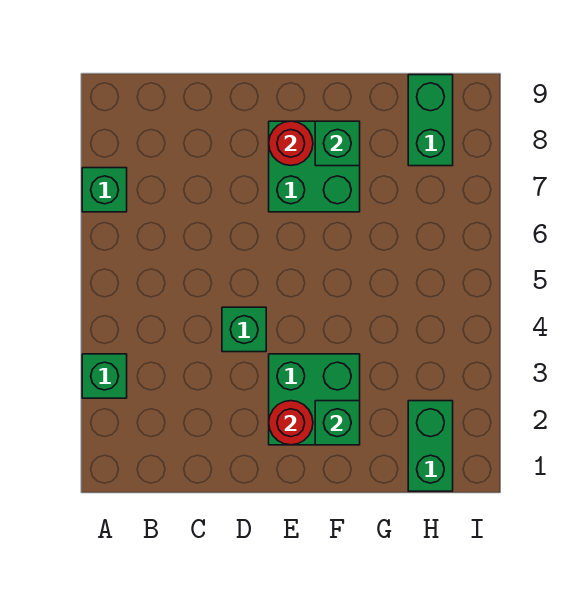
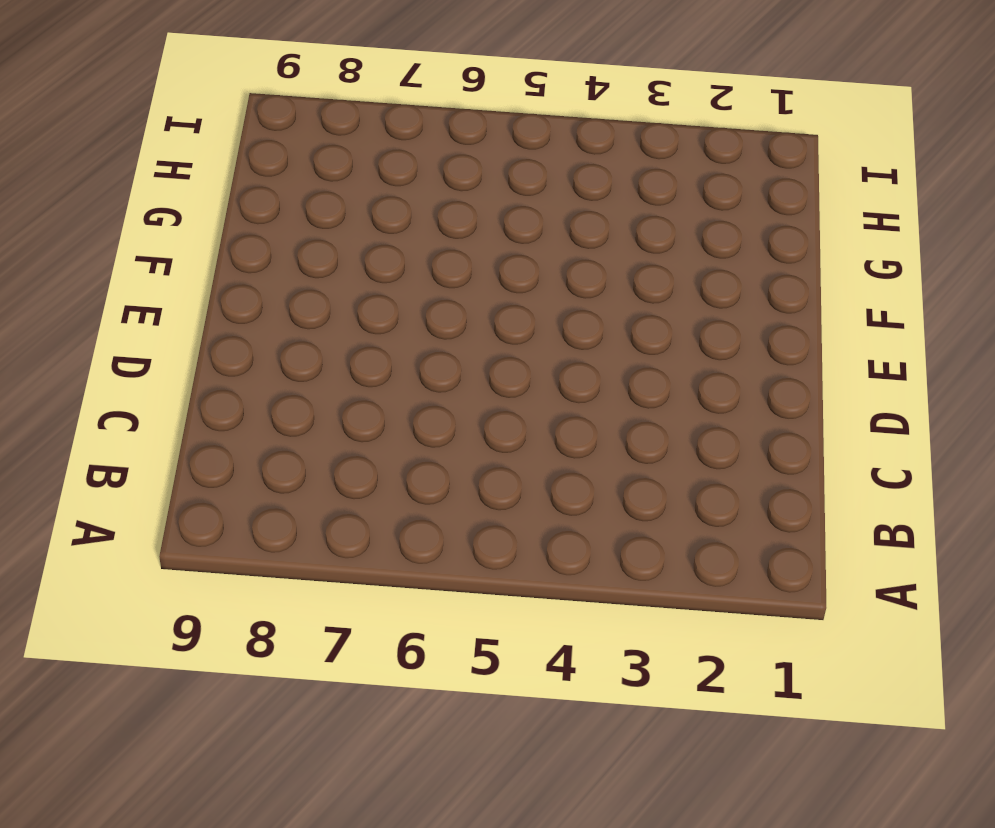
none -> green 1x1 brick [82,354,127,398]
none -> green 1x1 brick [82,168,127,212]

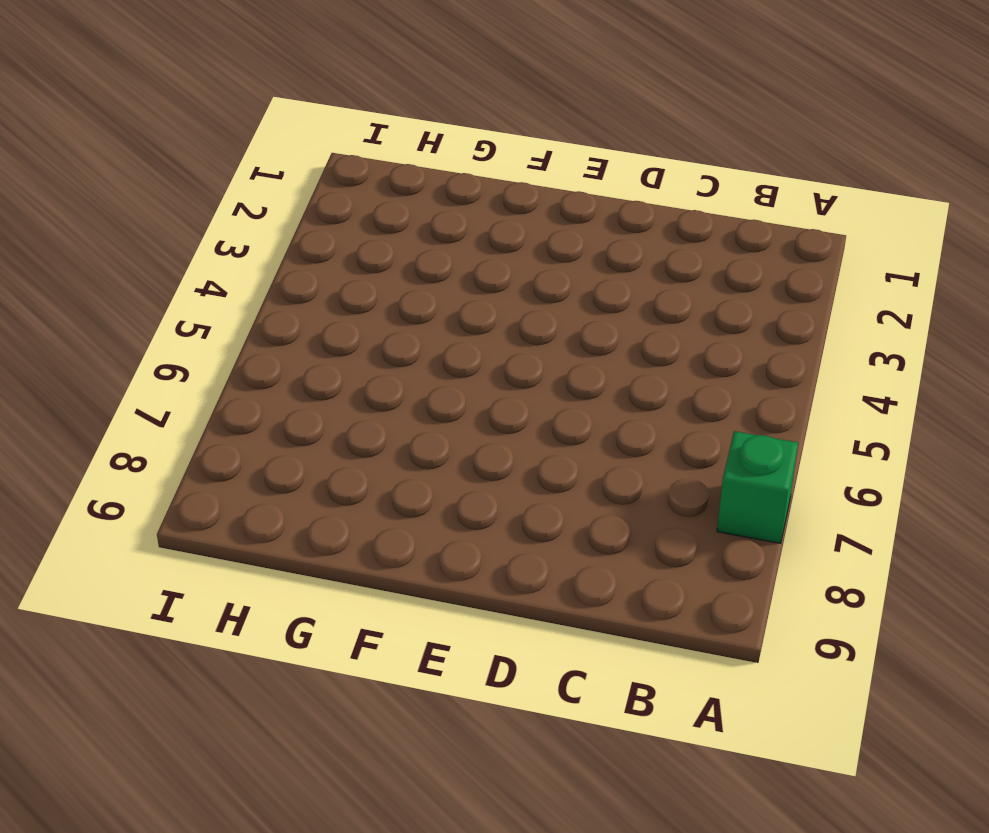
none -> green 1x1 brick [82,354,127,398]
none -> green 1x1 brick [222,307,266,352]

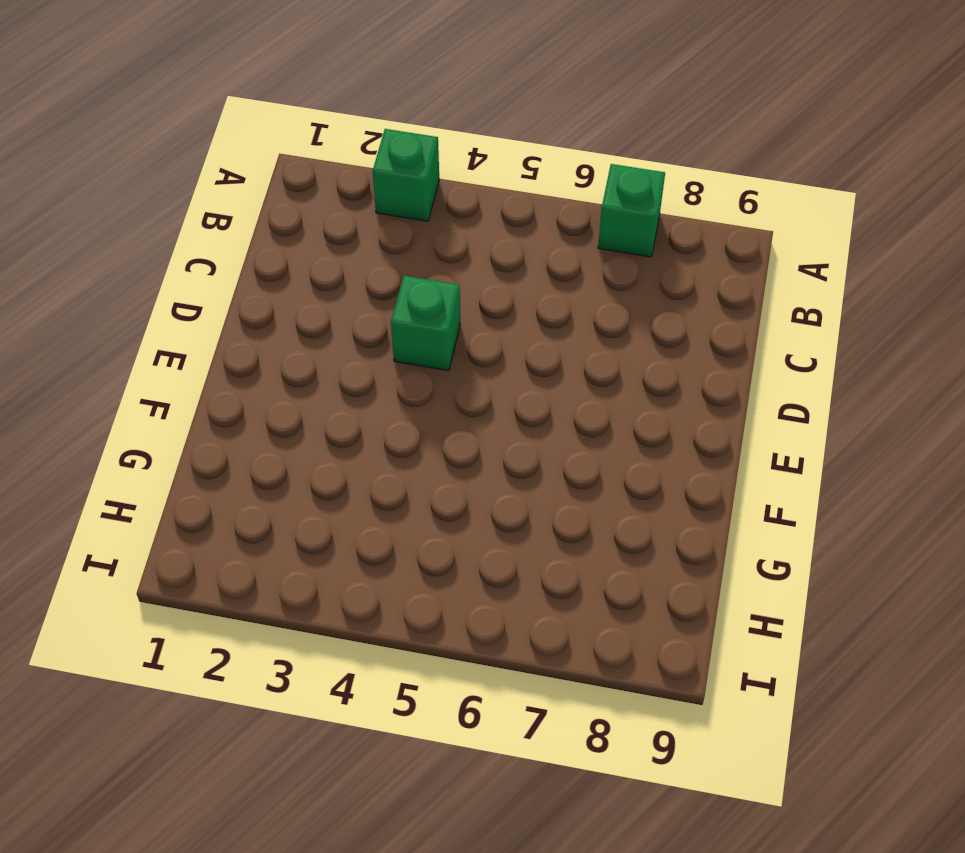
none -> green 2x2 brick [269,354,360,445]
none -> green 2x2 brick [269,121,360,212]

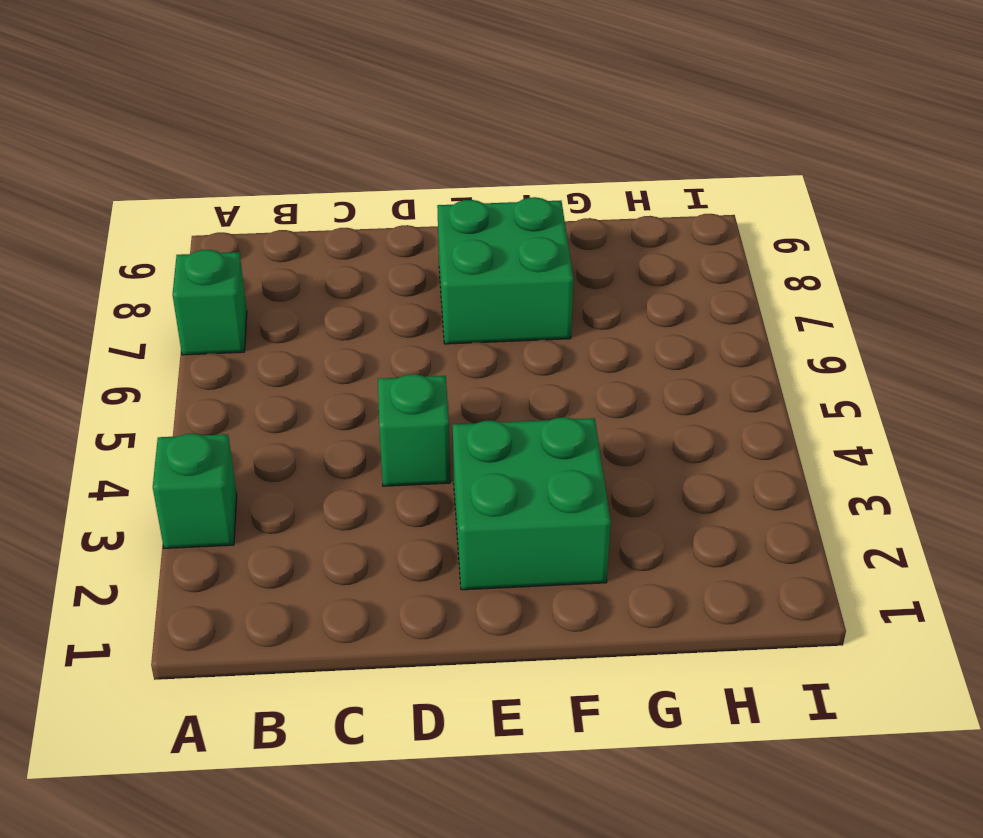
none -> green 1x2 brick [408,401,453,491]
none -> green 1x2 brick [408,75,453,166]

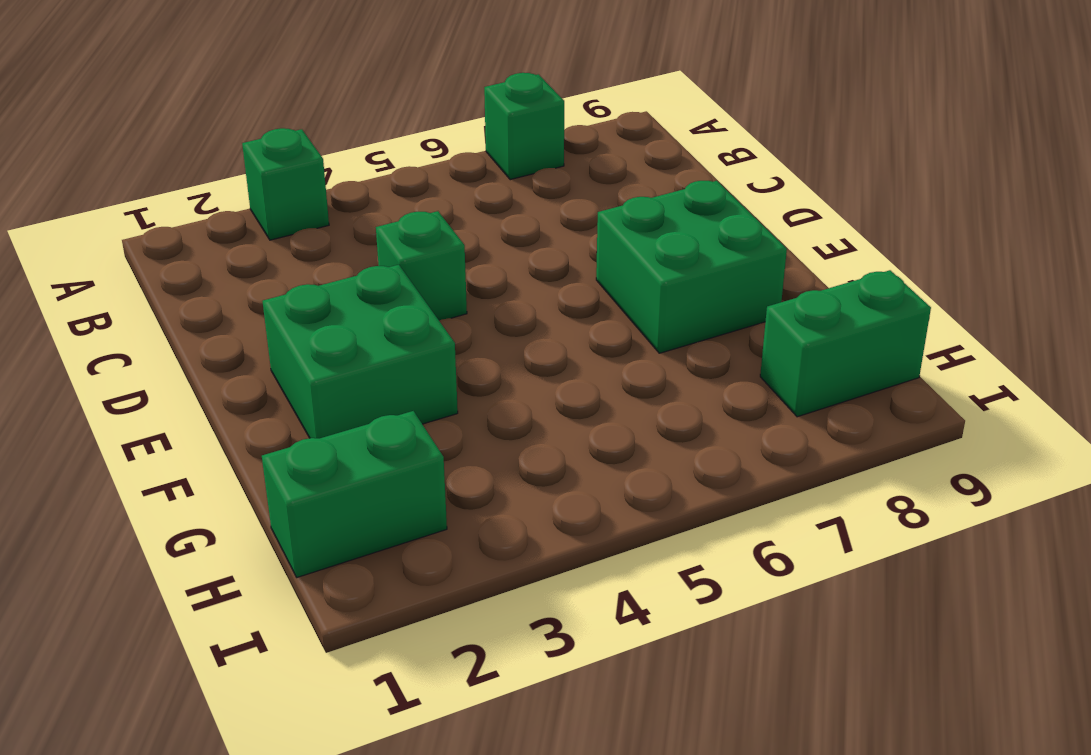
none -> red 1x1 round brick [269,401,313,445]
none -> red 1x1 round brick [269,121,313,165]

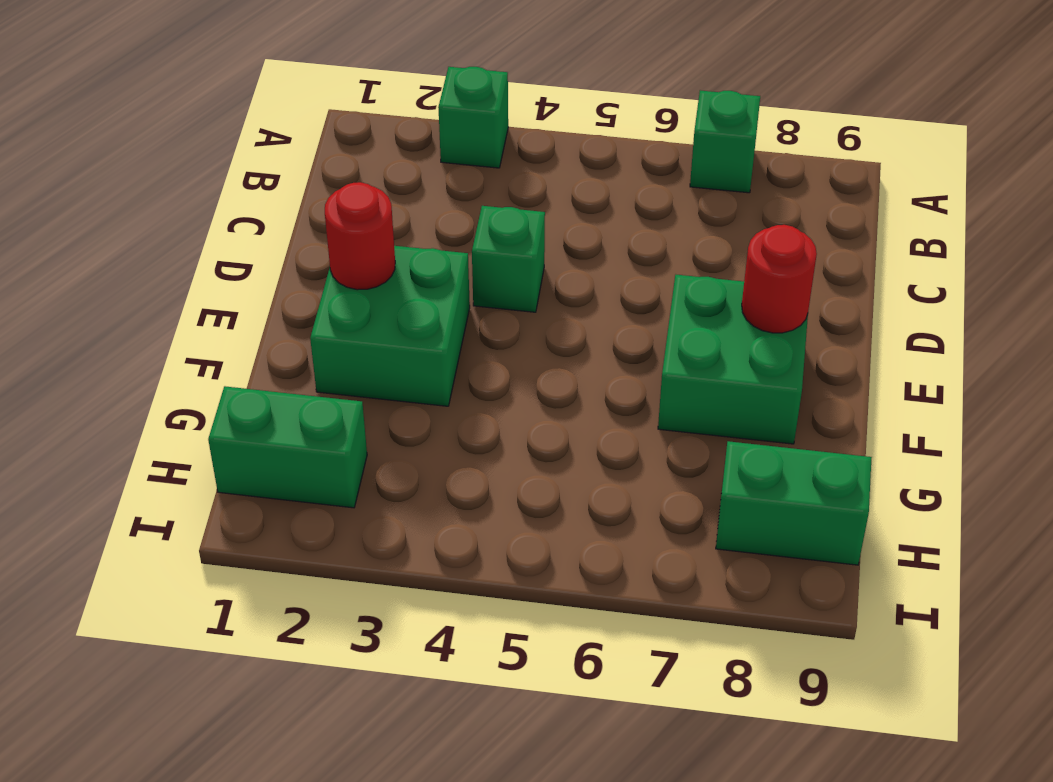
none -> green 1x1 brick [315,401,360,445]
none -> green 1x1 brick [315,121,360,166]

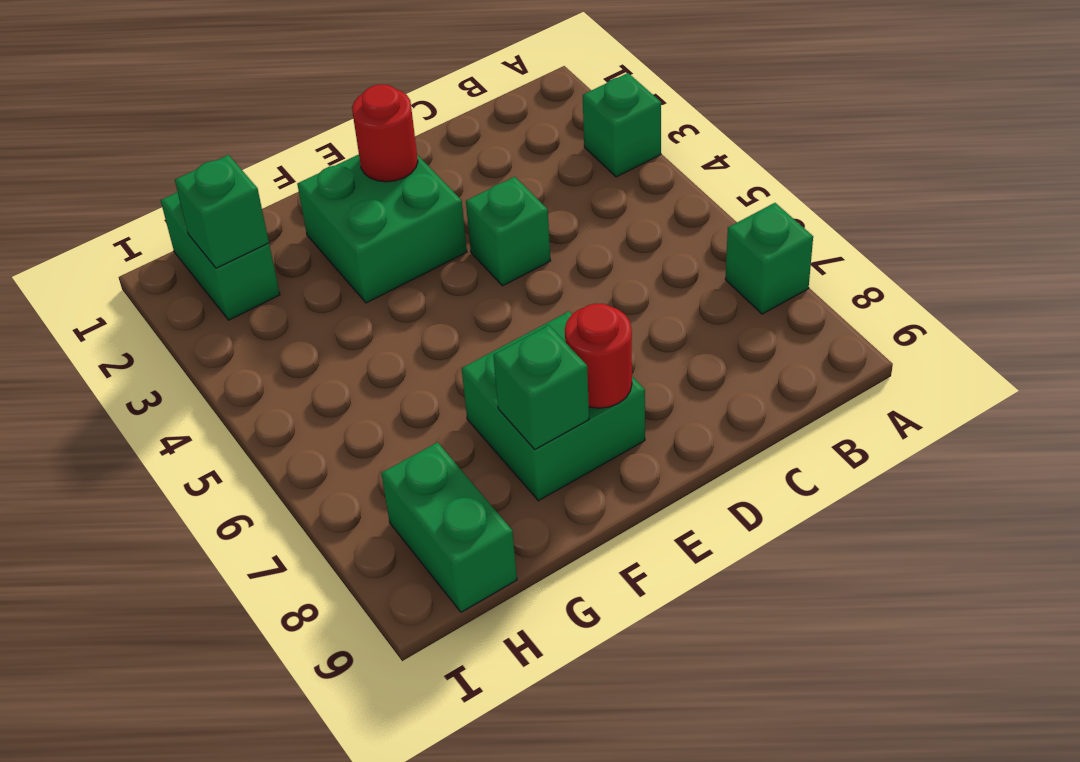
green 1x1 brick [175,155,269,268] -> green 1x1 brick moved to [315,401,360,445]

